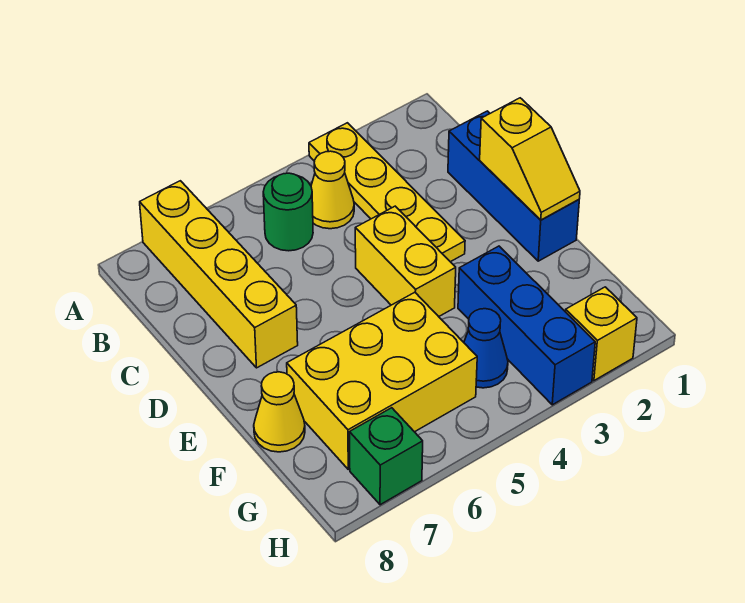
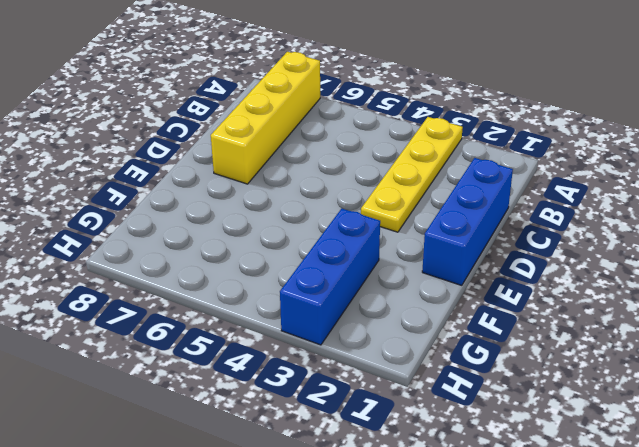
none -> yellow 1x1 cone [311,151,354,229]
none -> green 1x1 round brick [263,173,313,251]
none -> yellow 1x2 brick [355,206,456,317]

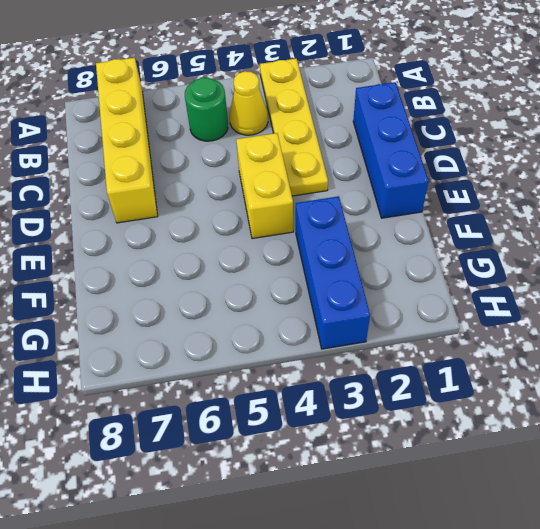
none -> yellow 2x3 brick [287,292,477,469]
none -> yellow 1x1 cone [254,372,305,452]
none -> blue 1x1 cone [464,309,508,388]

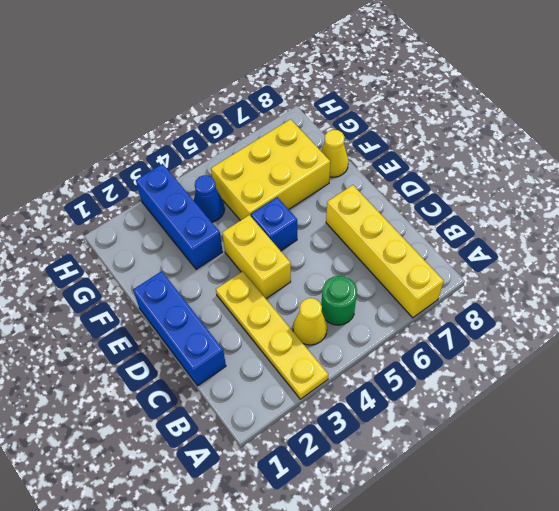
blue 1x1 brick [251,197,297,251] -> none
none -> yellow 1x1 brick [566,287,637,381]
none -> green 1x1 brick [349,408,423,505]
none -> yellow 1x2 slope [480,98,580,220]

